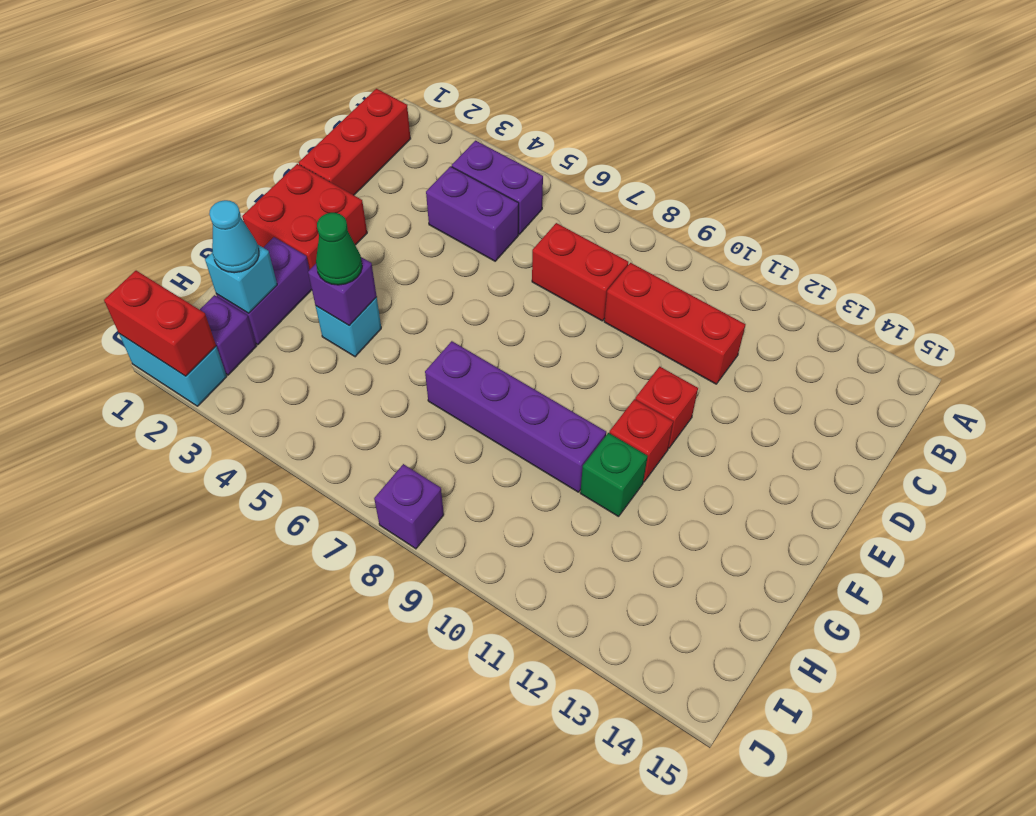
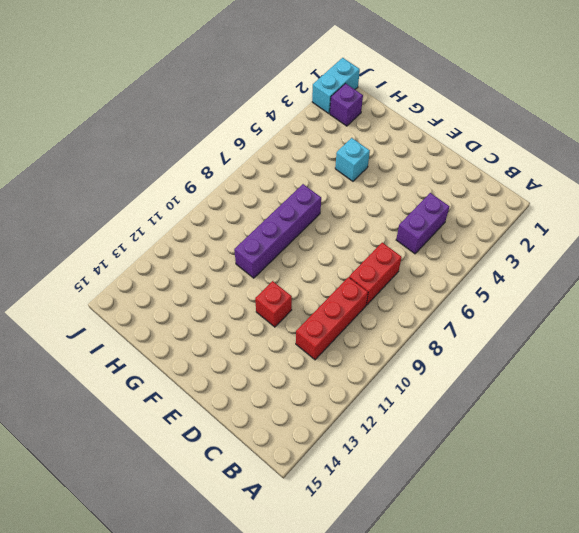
none -> red 1x3 brick [299,89,411,195]
none -> purple 1x2 brick [452,141,543,234]
none -> red 2x2 brick [242,164,367,270]

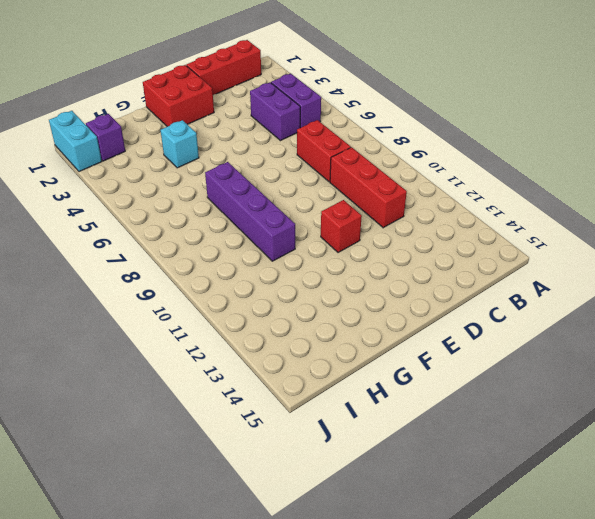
none -> red 1x1 brick [609,399,673,482]
none -> purple 1x2 brick [216,237,312,345]
none -> green 1x1 brick [580,433,648,517]

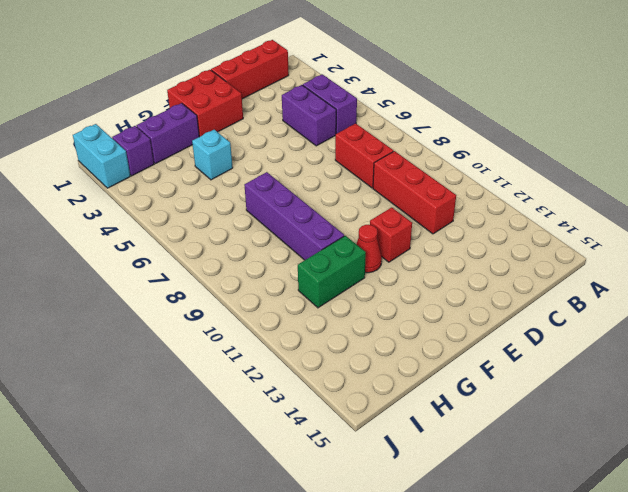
red 1x1 cone [357,225,382,273] -> red 1x1 brick [609,399,673,482]
green 1x2 brick [298,236,366,308] -> green 1x1 brick [580,433,648,517]
none -> purple 1x1 brick [374,464,444,549]
none -> purple 1x1 brick [308,257,377,326]
none -> cyan 1x1 brick [205,244,277,313]

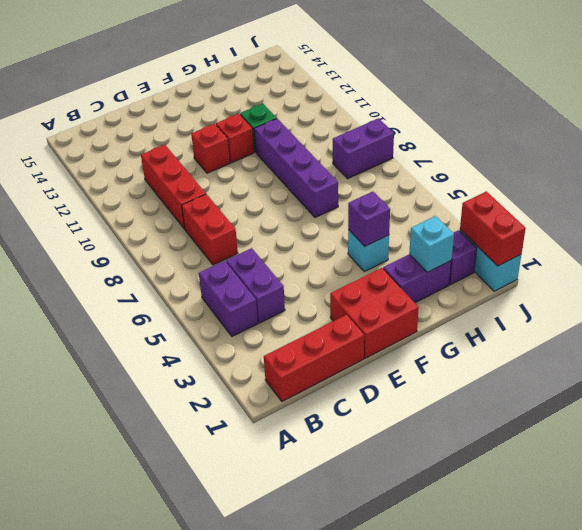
purple 1x2 brick [333,118,394,179] -> purple 1x1 brick [374,464,444,549]
none -> green 1x1 cone [316,213,362,285]
none -> cyan 1x1 cone [209,200,259,273]

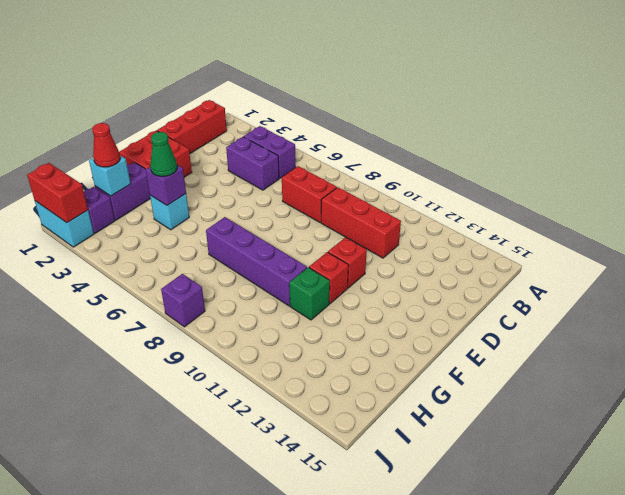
red 1x1 cone [92,123,120,167] -> cyan 1x1 cone [209,200,259,273]

